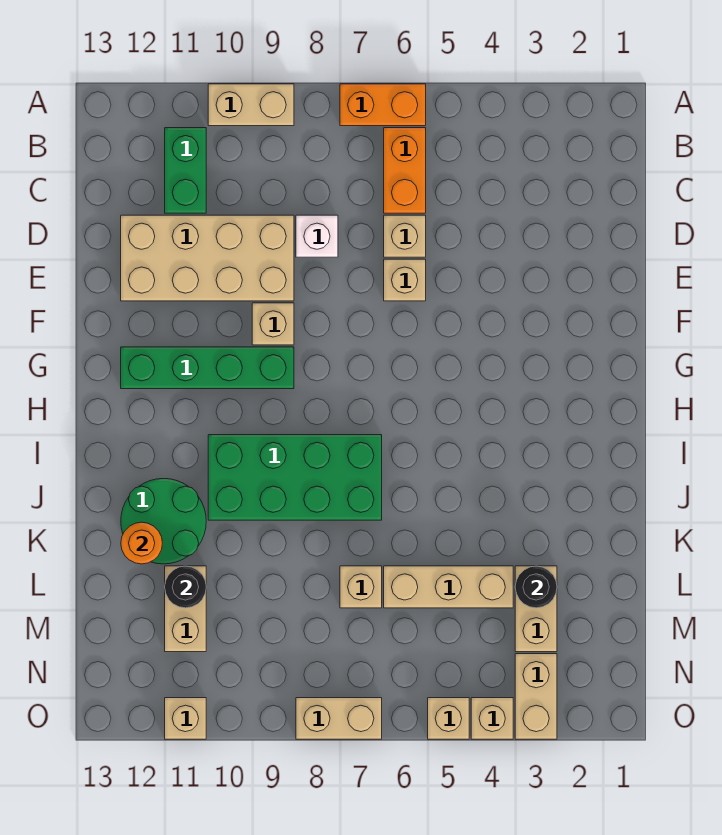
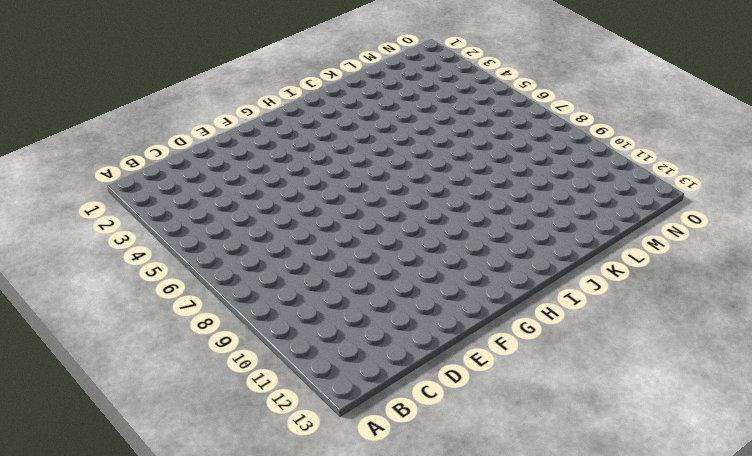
none -> orange 1x2 brick [340,84,426,126]
none -> tan 1x2 brick [208,84,294,126]
none -> orange 1x2 brick [384,128,426,213]

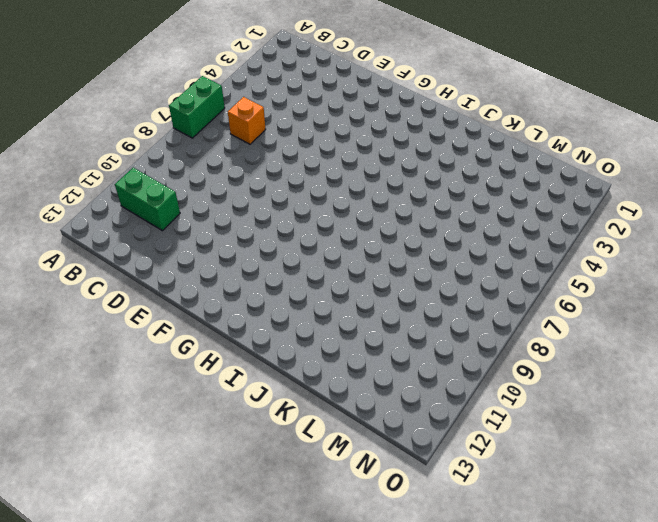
green 1x2 brick [169,76,225,138] -> orange 1x2 brick [340,84,426,126]
orange 1x1 brick [228,97,266,144] -> orange 1x2 brick [384,128,426,213]
none -> tan 1x2 brick [208,84,294,126]
none -> tan 1x1 brick [384,215,426,257]
none -> white 1x1 brick [296,215,338,257]

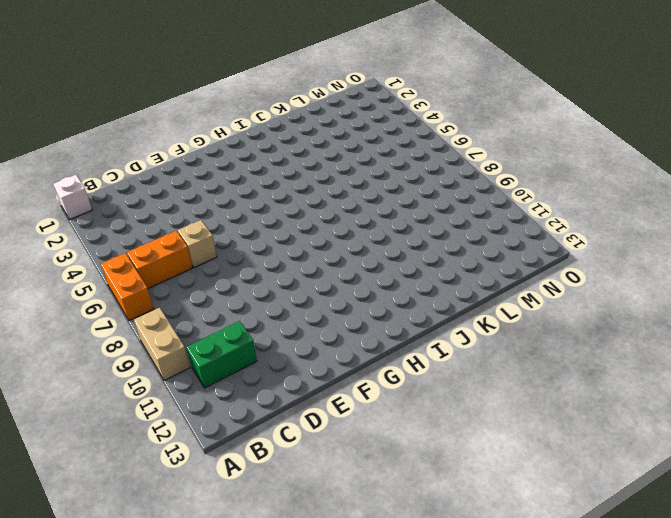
white 1x1 brick [53,175,92,220] -> white 1x1 brick moved to [296,215,338,257]
none -> tan 2x4 brick [121,215,294,301]
none -> tan 1x1 brick [384,259,426,301]
none -> tan 1x1 brick [252,303,294,345]

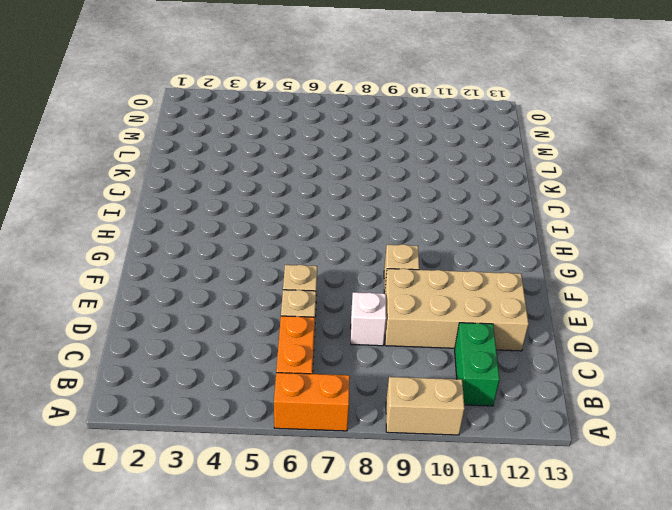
none -> green 1x4 brick [121,347,294,389]
none -> green 2x4 brick [208,435,382,520]
none -> green 2x2 round brick [121,479,206,564]

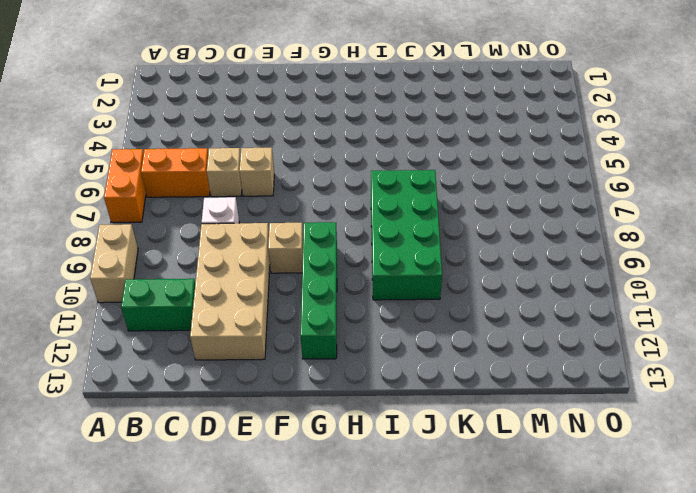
none -> green 2x2 round brick [121,479,206,564]
none -> tan 1x2 brick [515,566,557,652]
none -> tan 1x3 brick [384,566,513,608]

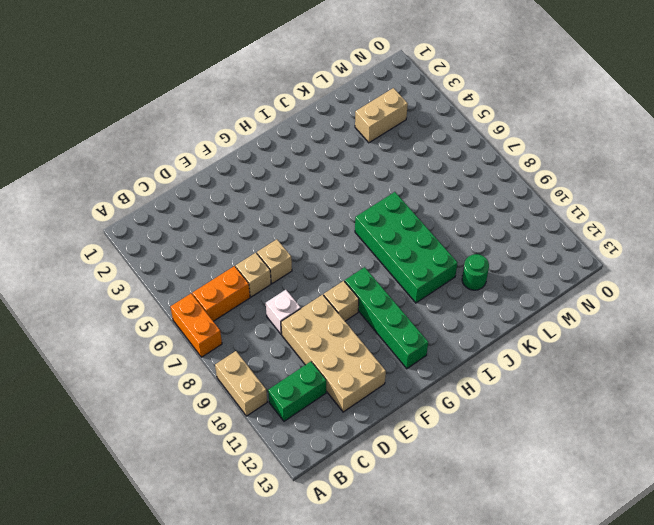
green 1x1 round brick [462,254,489,290] -> green 2x2 round brick [121,479,206,564]
none -> tan 1x3 brick [384,566,513,608]
none -> tan 1x1 brick [340,566,382,608]
none -> tan 1x2 brick [165,566,206,652]

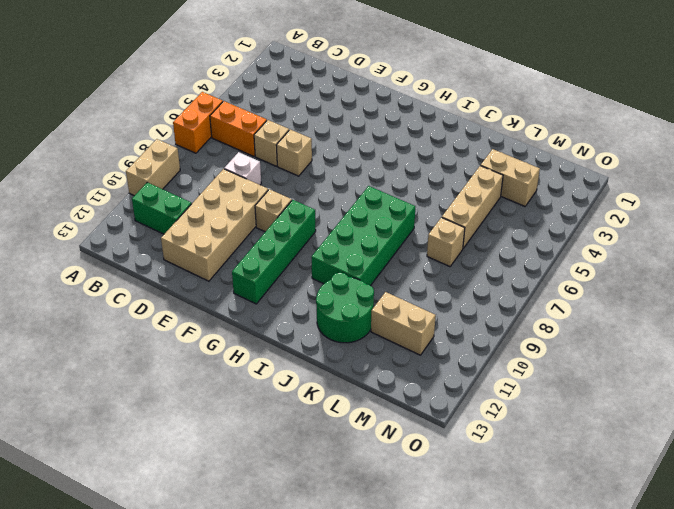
none -> tan 1x2 brick [515,654,557,739]
none -> tan 1x1 brick [471,698,513,739]
none -> tan 1x1 brick [428,698,469,739]

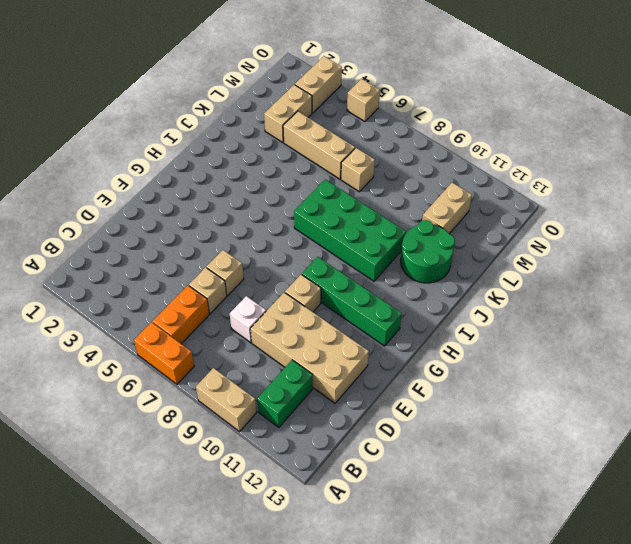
none -> tan 1x1 brick [471,698,513,739]
none -> tan 1x2 brick [296,698,382,739]
none -> tan 1x1 brick [165,698,206,739]

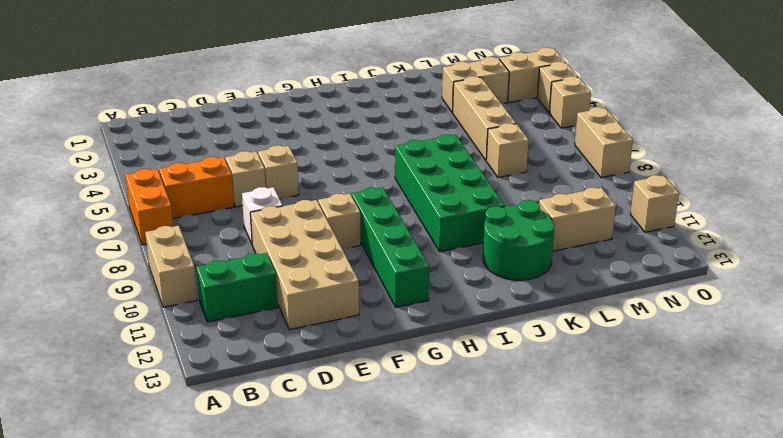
none -> orange 1x1 round brick [121,522,162,564]
none -> black 1x1 round brick [515,566,557,608]
none -> black 1x1 round brick [165,566,206,608]

